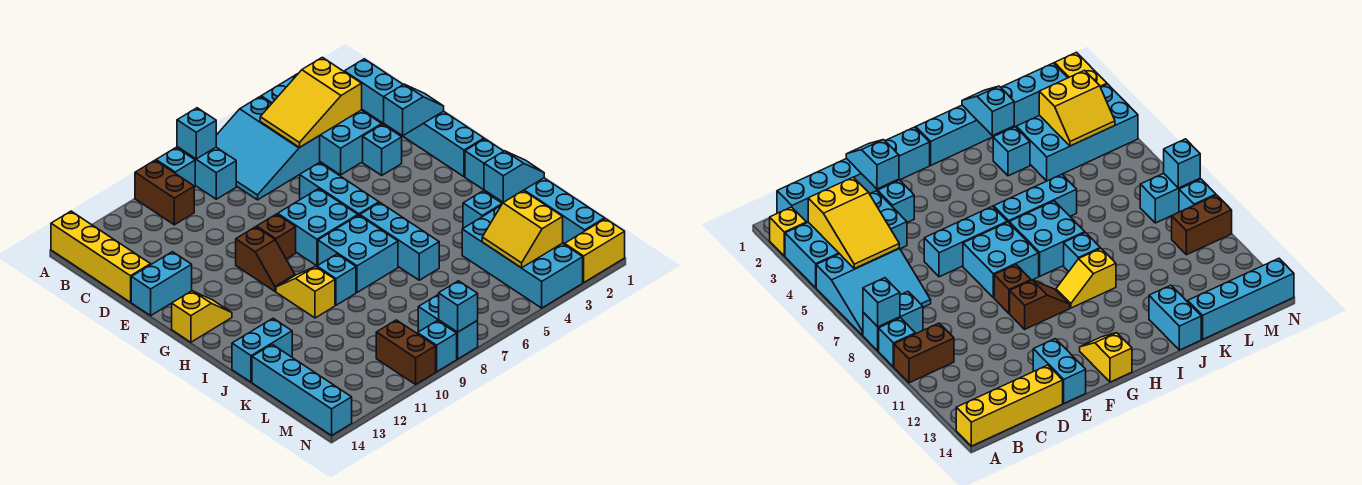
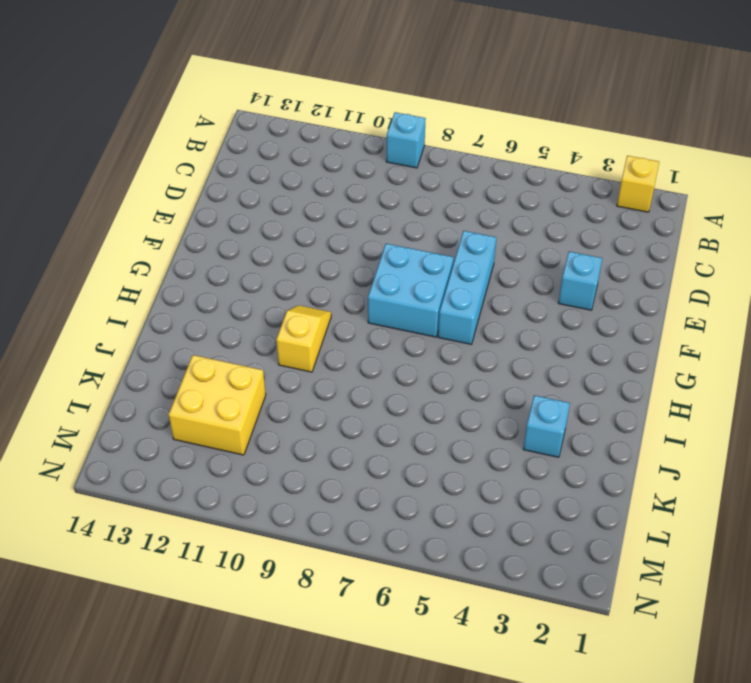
yellow 2x2 brick [169,355,266,455] -> none
none -> cyan 2x4 brick [261,74,382,175]
none -> cyan 3x3 slope [216,97,320,200]
none -> cyan 1x2 brick [177,147,236,199]
none -> brown 1x2 brick [135,160,194,225]

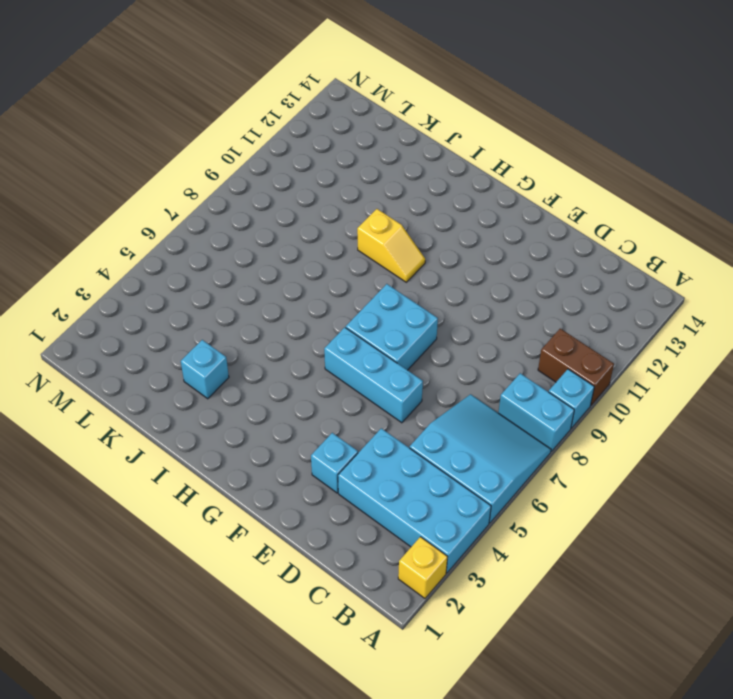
none -> yellow 1x4 brick [51,211,151,302]
none -> cyan 1x6 brick [344,59,484,177]
none -> cyan 1x2 brick [131,252,192,316]
none -> brown 1x1 brick [257,214,296,259]

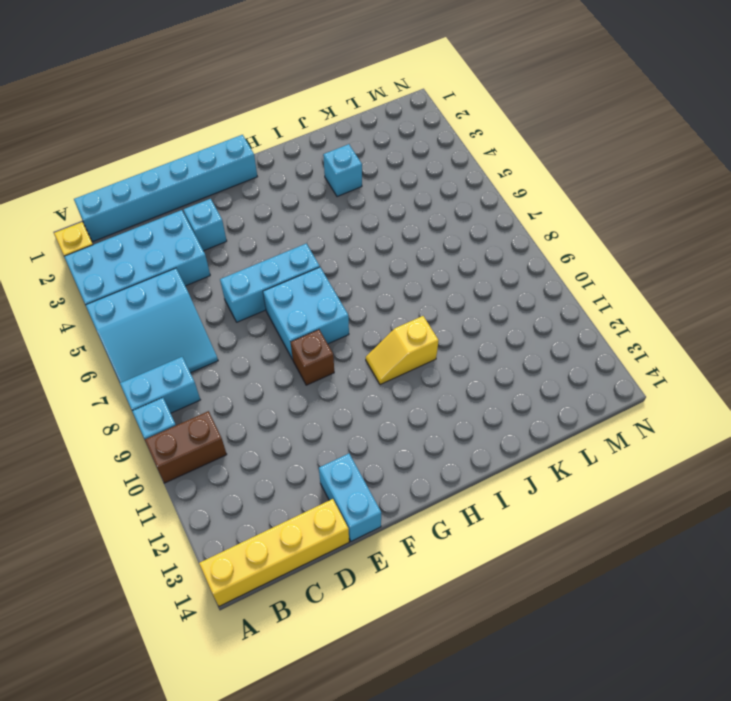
none -> brown 1x2 slope [236,227,295,291]
none -> yellow 1x2 slope [172,291,232,342]
none -> cyan 1x6 brick [465,139,605,243]
none -> cyan 1x3 brick [360,203,439,280]

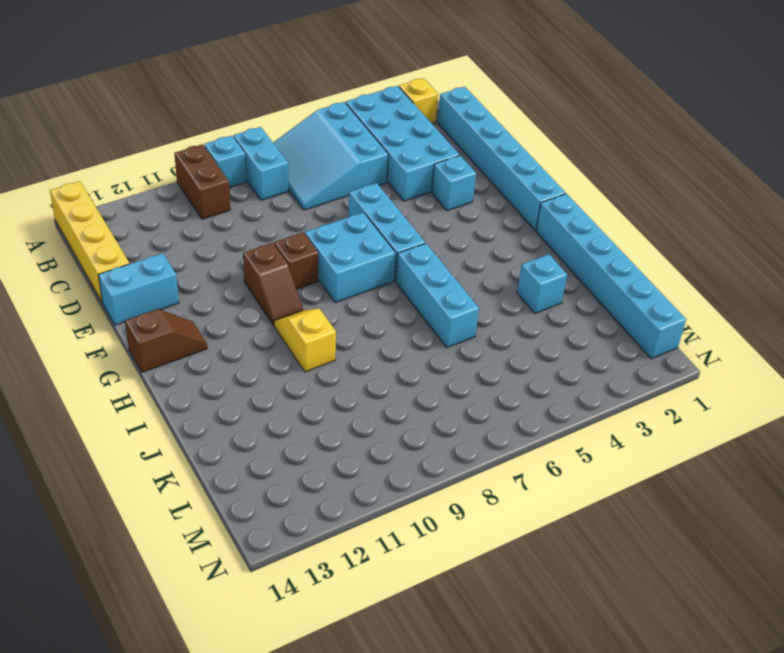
brown 1x2 slope [125,309,207,372] -> yellow 1x2 slope [172,291,232,342]
none -> cyan 2x2 brick [318,215,398,292]
none -> cyan 1x1 brick [317,254,356,305]
none -> cyan 1x2 brick [232,318,292,382]
none -> cyan 2x4 brick [462,206,583,308]

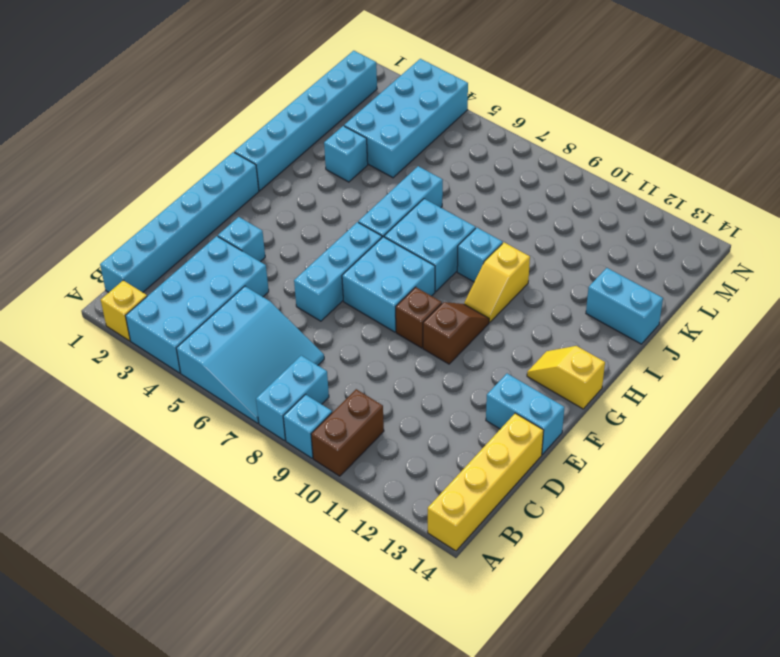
none -> cyan 1x4 brick [252,344,352,435]
none -> cyan 1x2 brick [418,294,478,359]
none -> brown 1x2 brick [376,320,436,384]
none -> yellow 1x2 brick [565,219,625,282]

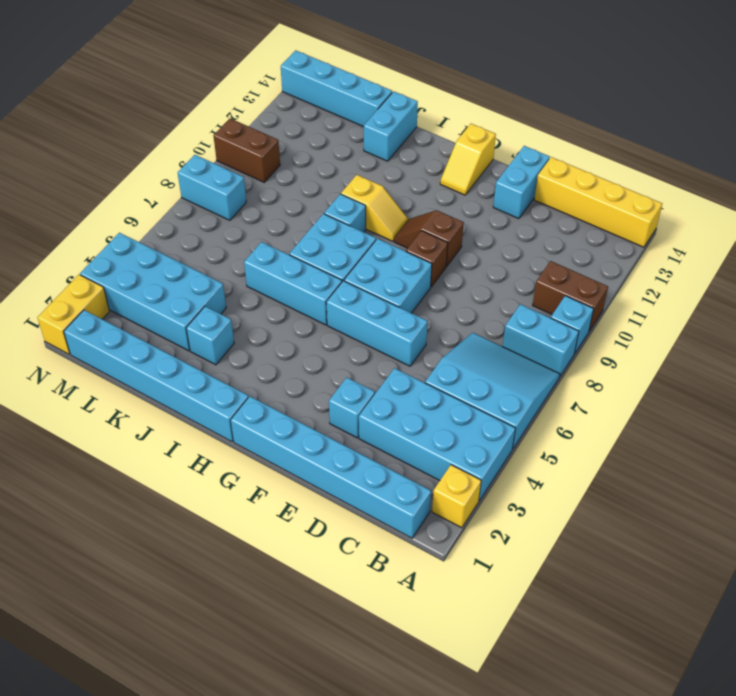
none -> cyan 1x1 brick [418,321,457,372]
none -> cyan 1x1 brick [177,108,216,159]
none -> yellow 2x3 slope [260,57,362,147]
none -> cyan 1x2 slope [384,84,444,136]

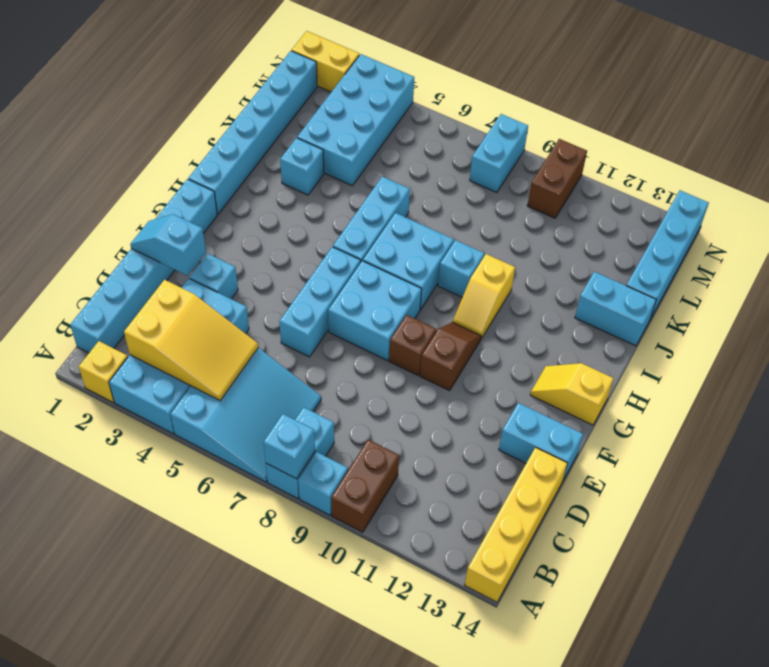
none -> cyan 1x1 brick [418,321,457,372]
none -> cyan 1x2 slope [484,151,544,202]
none -> yellow 2x2 slope [482,190,563,268]
none -> cyan 1x1 brick [439,281,478,332]

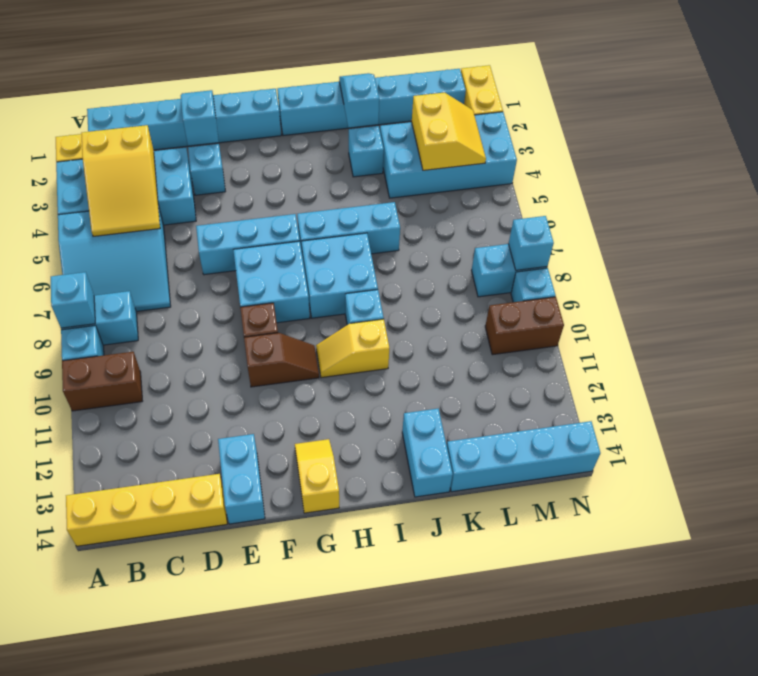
yellow 2x2 slope [412,92,486,170] -> yellow 2x2 slope turned to [482,190,563,268]

